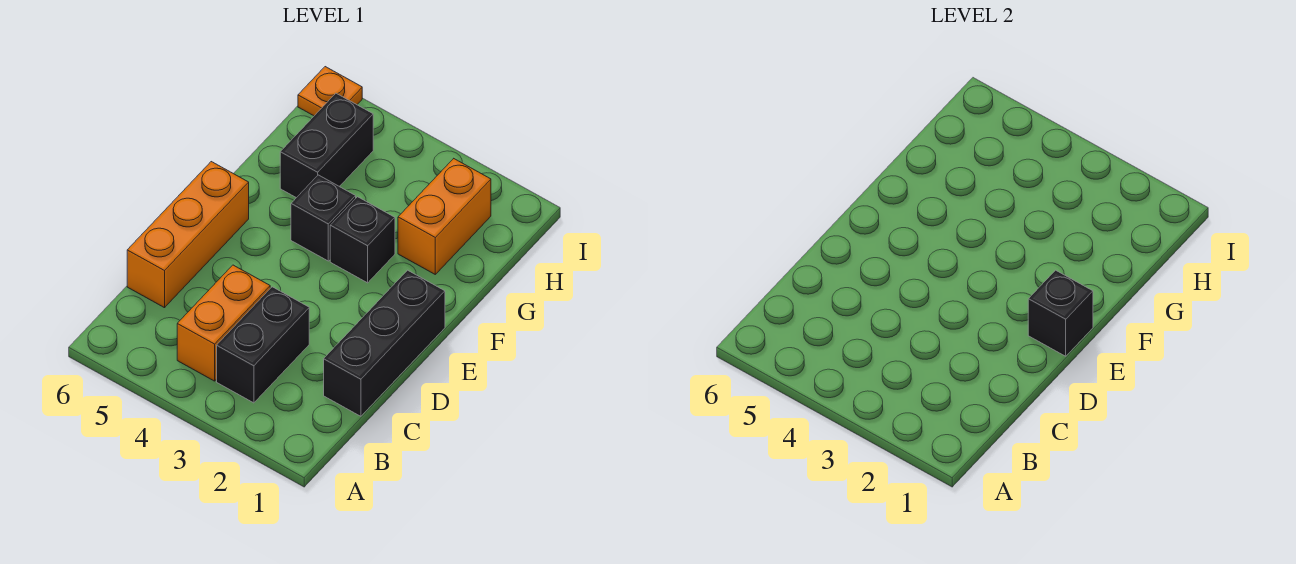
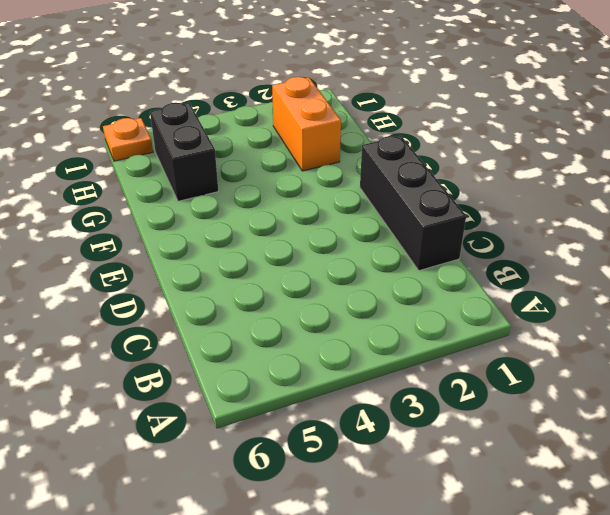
none -> black 1x2 brick [217,287,309,403]
none -> orange 1x2 brick [177,265,270,381]

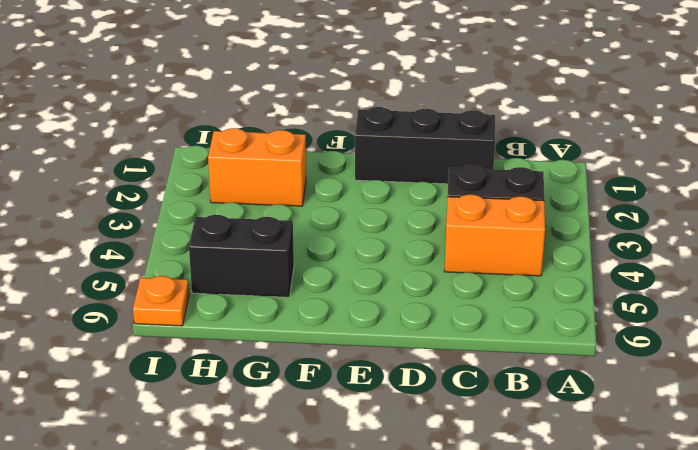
none -> orange 1x3 brick [127,162,249,308]
none -> black 1x1 brick [330,197,395,283]

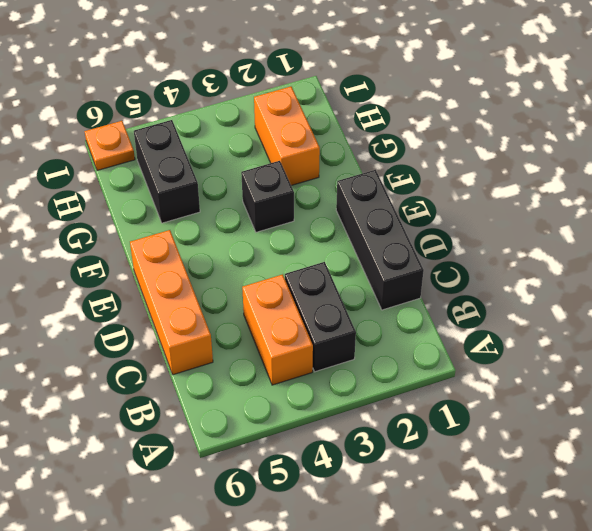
none -> black 1x1 brick [291,175,356,261]
none -> black 1x1 brick [1028,270,1093,356]

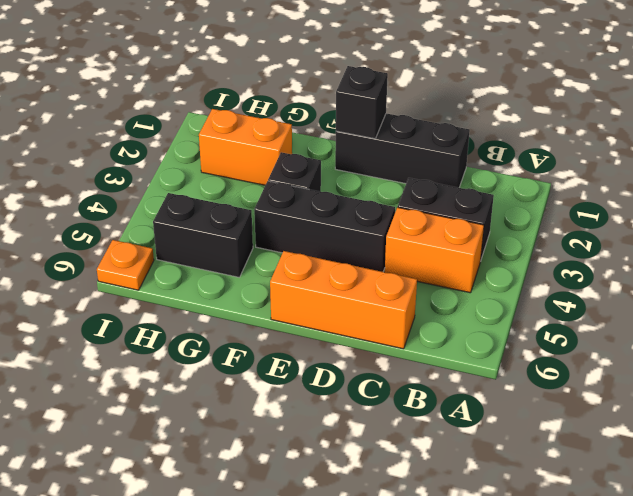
black 1x3 brick [254,181,395,272] -> black 1x1 brick [291,175,356,261]

